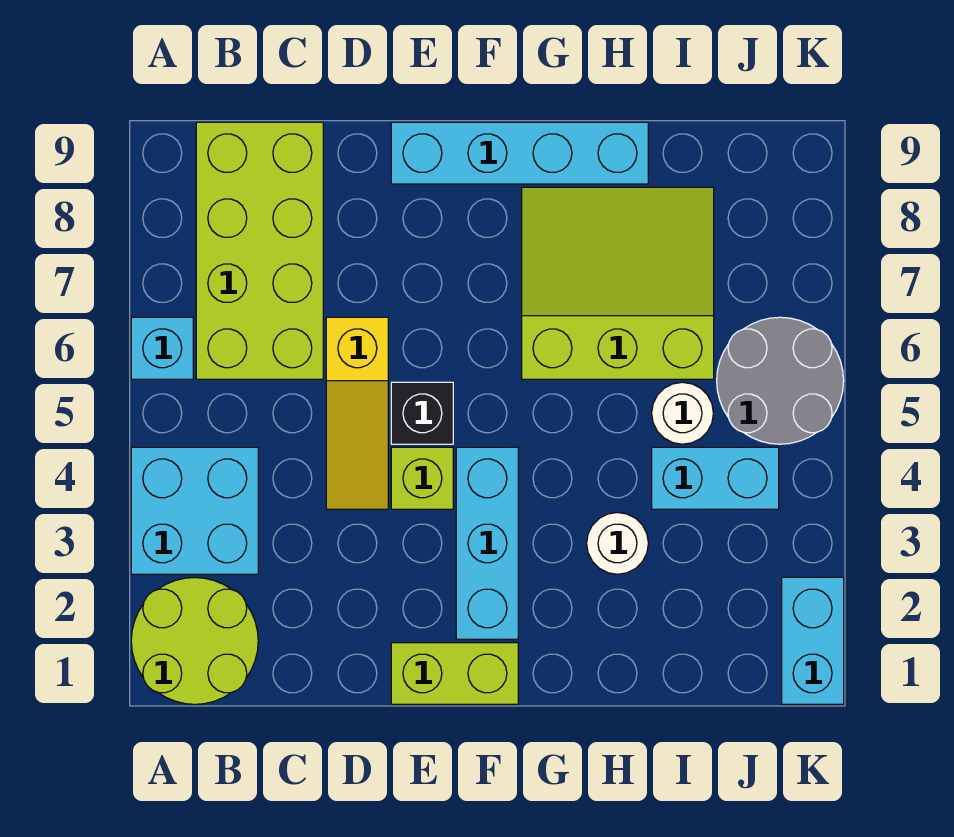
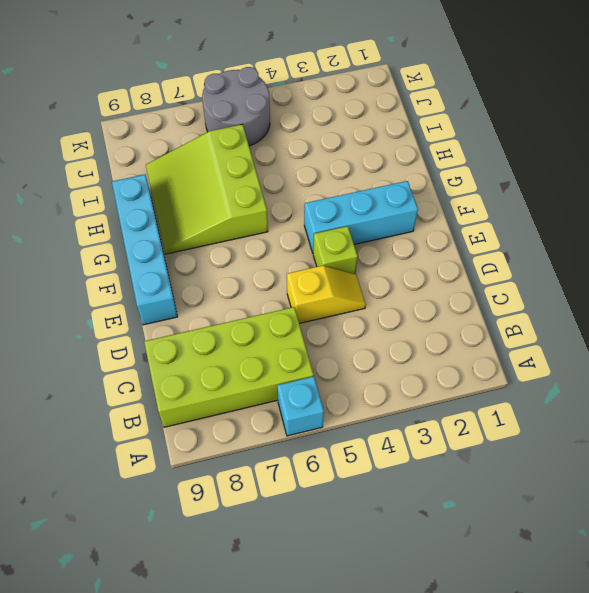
yellow 1x2 slope [287,266,366,324] -> yellow 1x3 slope [326,317,388,509]
none -> lime 2x2 round brick [131,578,258,704]
none -> cyan 2x2 brick [131,447,258,574]
none -> lime 1x2 brick [391,643,518,704]

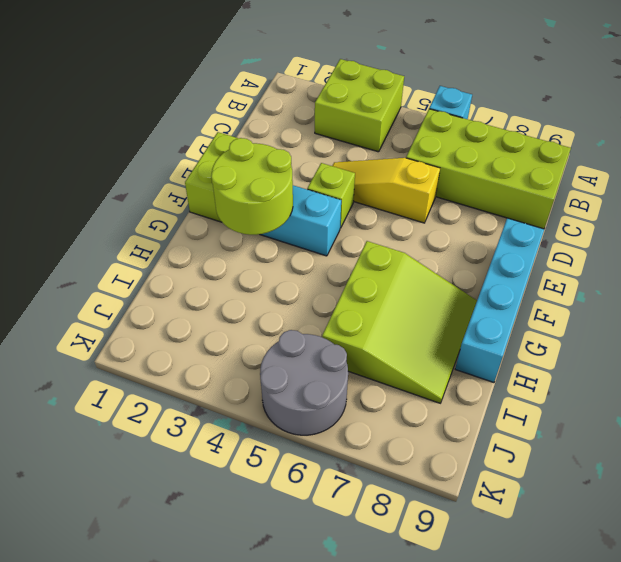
lime 2x2 brick [315,59,404,152] -> cyan 2x2 brick [131,447,258,574]
lime 2x2 round brick [211,138,293,235] -> lime 2x2 round brick moved to [131,578,258,704]
none -> black 1x1 brick [391,382,453,444]
none -> white 1x1 round brick [587,513,648,574]
none -> cyan 1x2 brick [652,447,779,509]

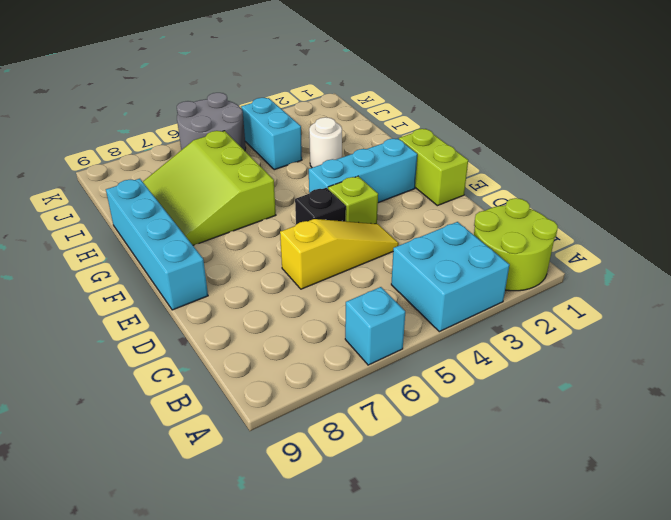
none -> lime 2x4 brick [196,122,323,379]
none -> white 1x1 round brick [652,382,713,444]
none -> cyan 1x2 brick [782,577,844,704]

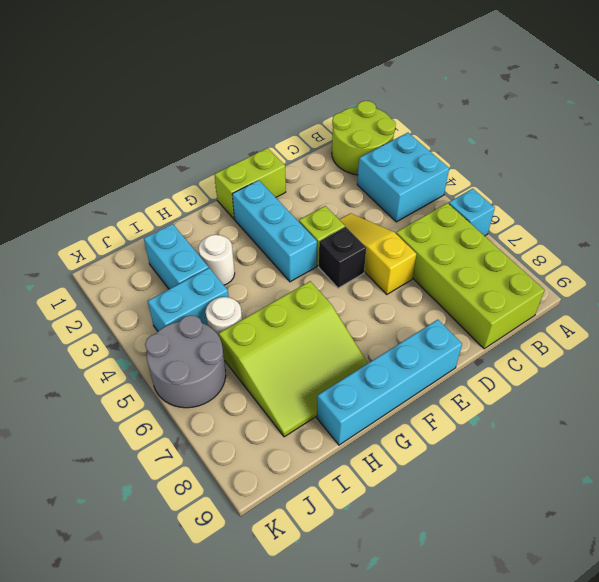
cyan 1x2 brick [144,224,208,289] -> cyan 1x2 brick moved to [782,577,844,704]

